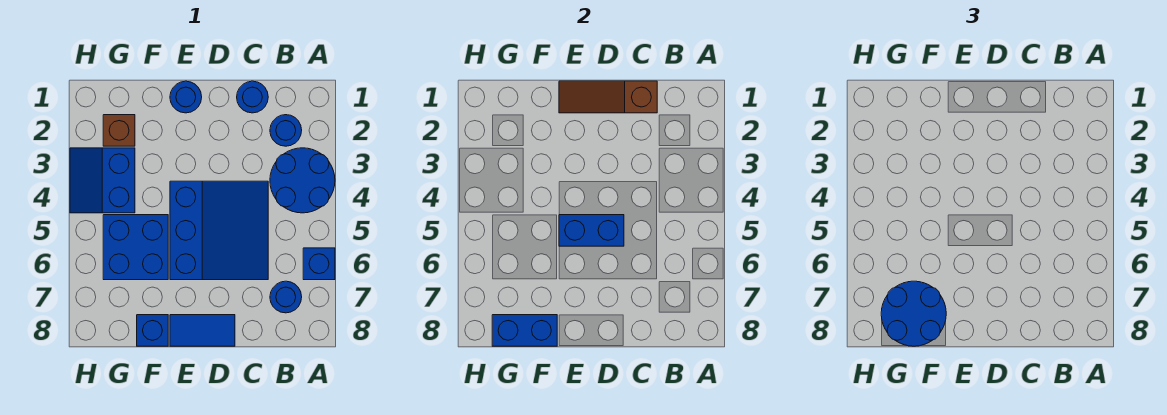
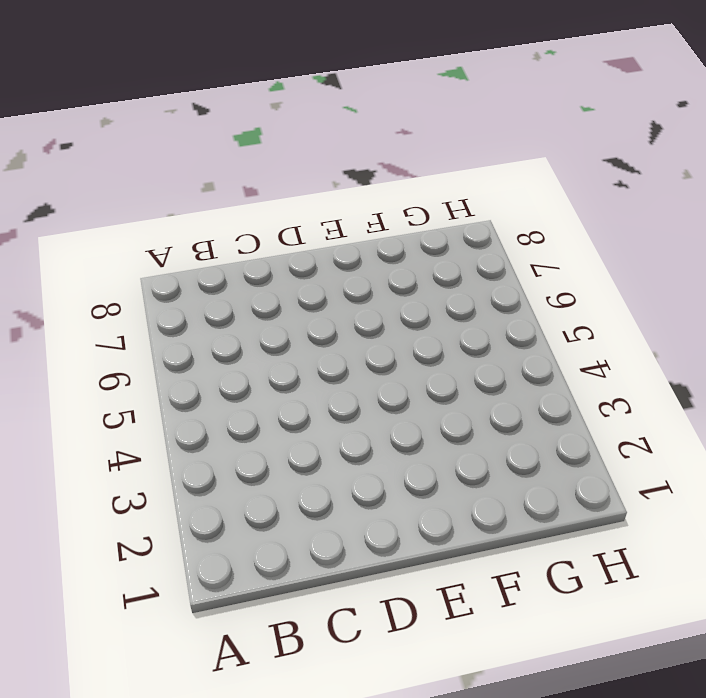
none -> blue 2x2 round brick [270,148,335,213]
none -> blue 1x1 brick [303,248,335,280]
none -> blue 1x1 round brick [270,115,302,146]

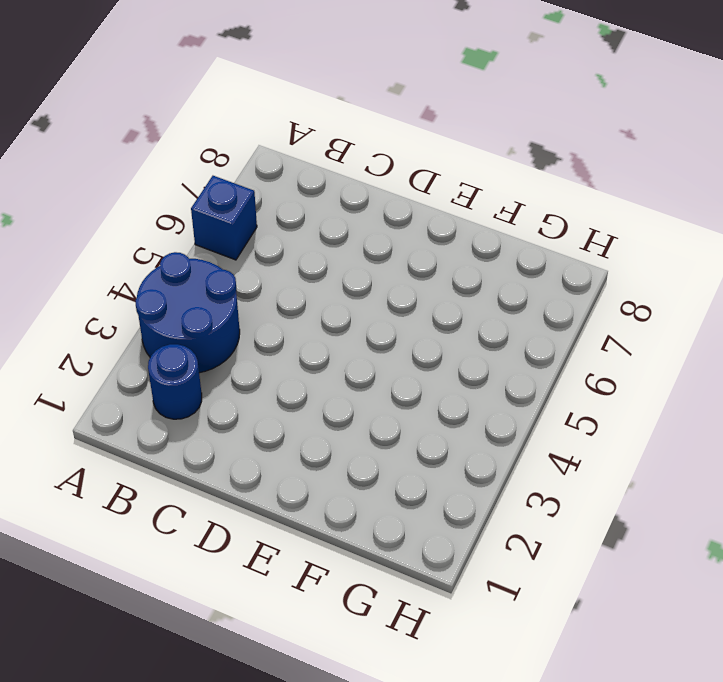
none -> blue 1x1 round brick [270,281,302,313]
none -> blue 1x1 round brick [237,81,268,113]
none -> blue 3x3 slope [170,181,268,280]

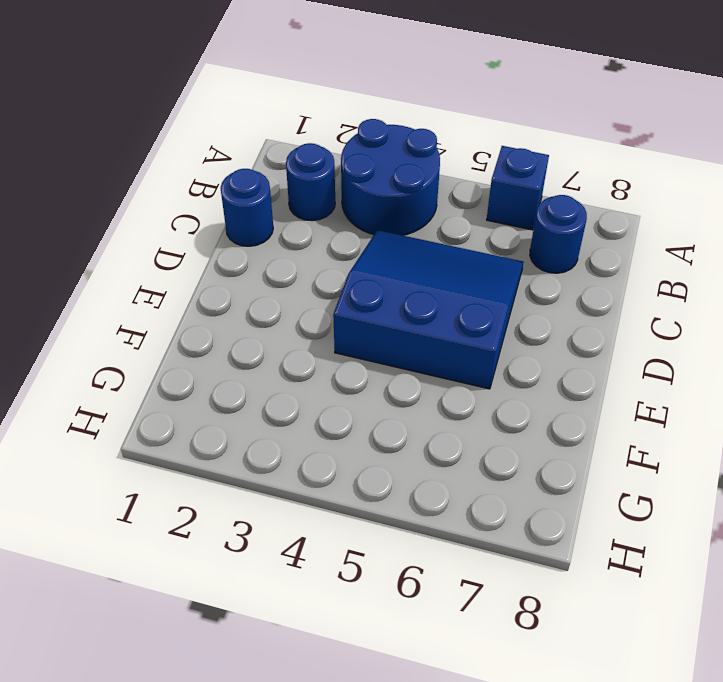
none -> blue 1x2 tile [170,315,235,346]
none -> blue 1x1 round brick [170,81,202,113]
none -> blue 2x2 brick [103,215,168,280]

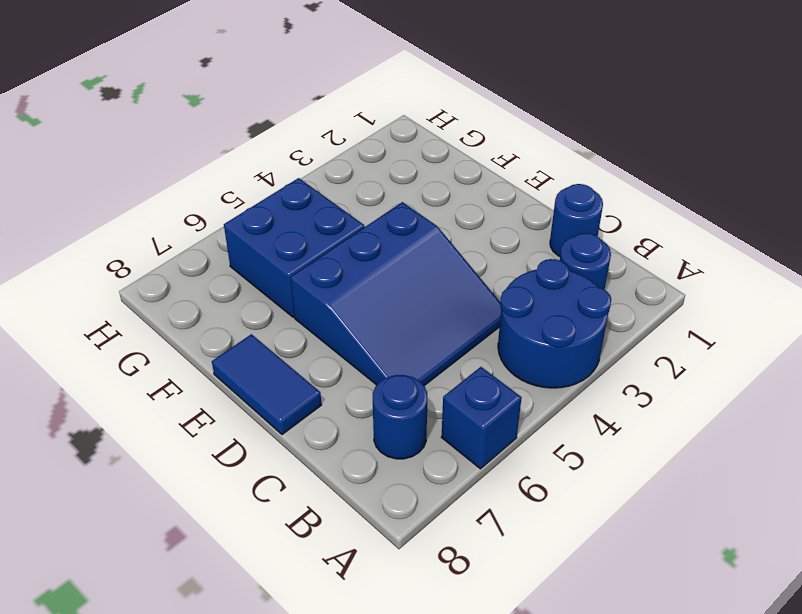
none -> blue 1x1 round brick [170,81,202,113]
none -> blue 1x1 brick [137,315,168,346]
none -> brown 1x1 brick [103,115,135,146]

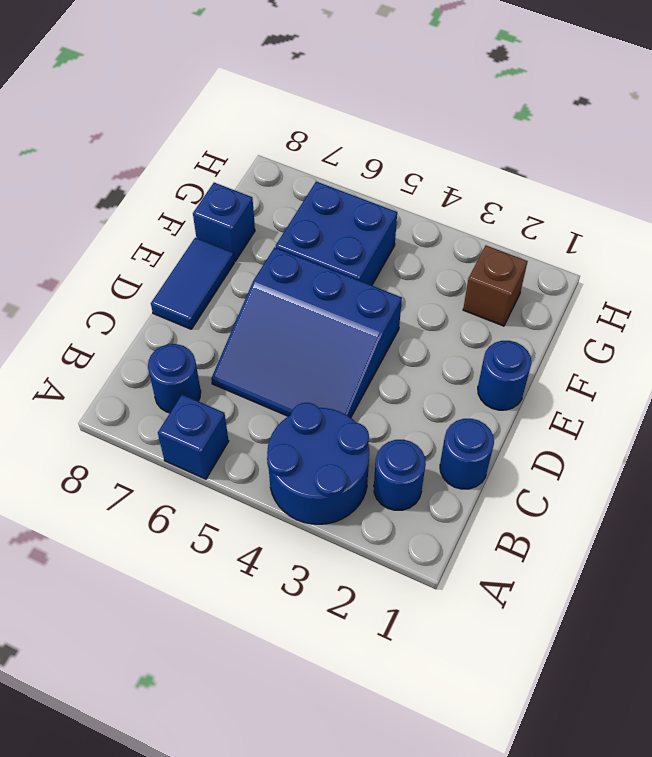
none -> blue 2x2 slope [70,148,135,213]
none -> brown 1x3 slope [559,81,657,113]
none -> blue 1x2 brick [559,215,624,246]

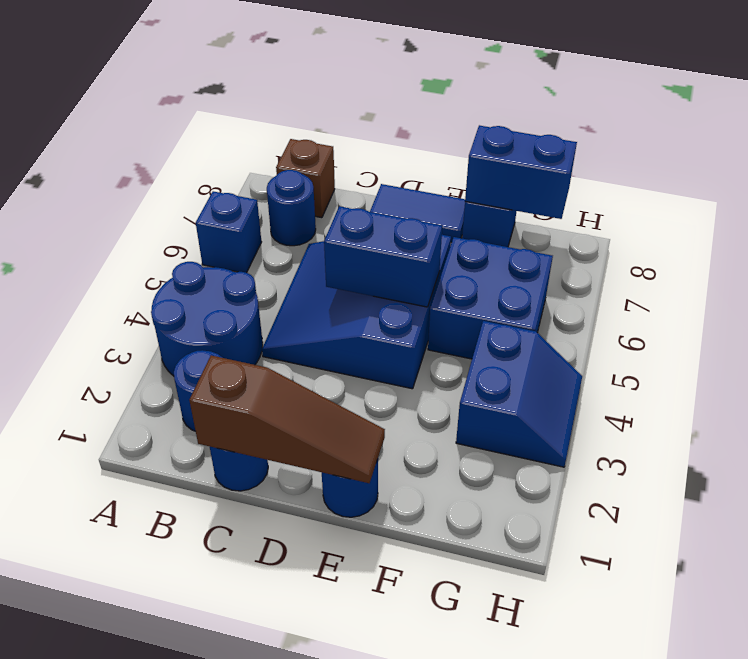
brown 1x1 brick [276,139,335,218] -> brown 1x1 brick moved to [103,115,135,146]
none -> blue 2x2 round brick [881,281,946,346]

